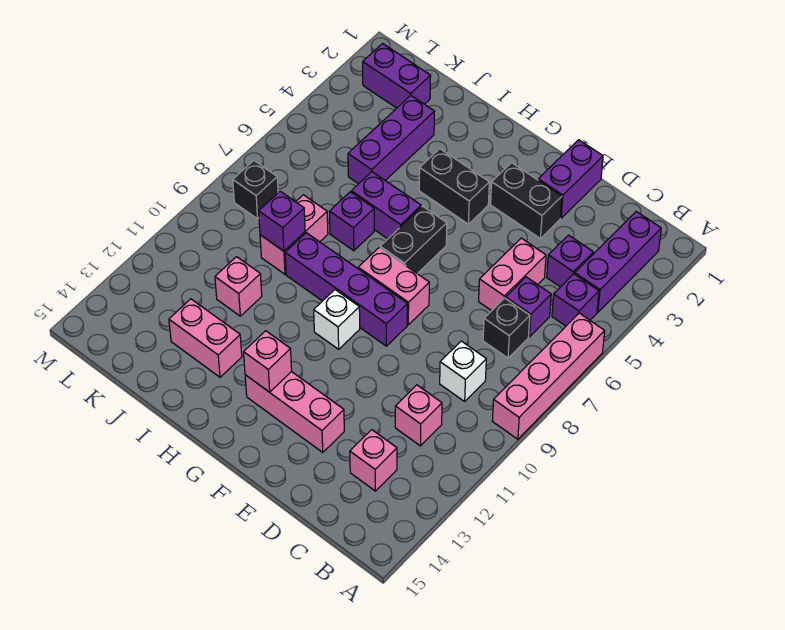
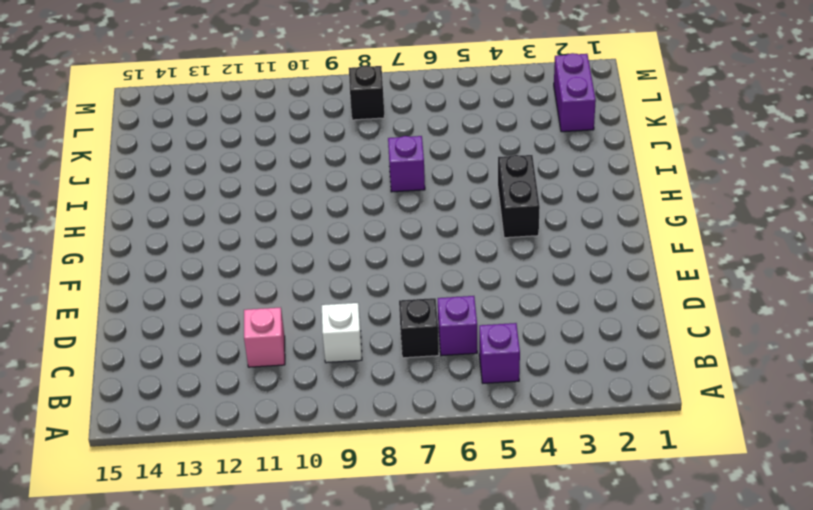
none -> pink 1x4 brick [492,313,605,439]
none -> purple 1x3 brick [575,212,661,312]
none -> purple 1x1 brick [547,235,593,287]

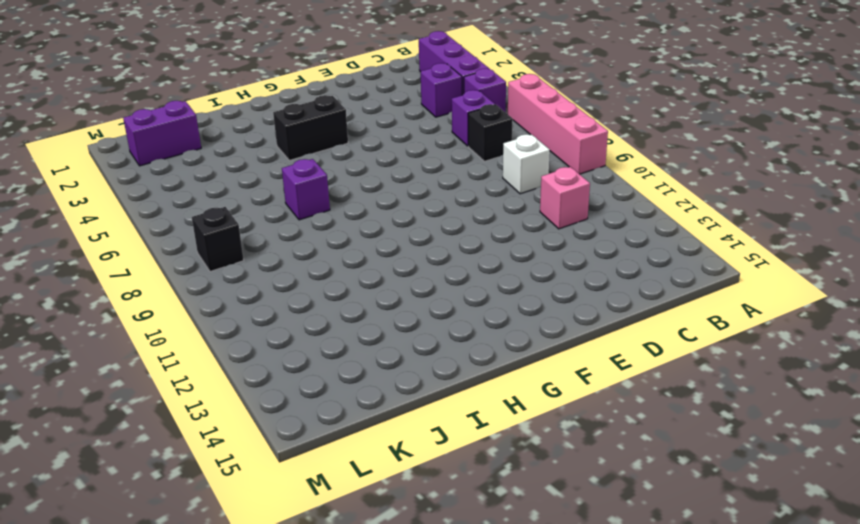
none -> pink 1x1 brick [350,430,397,491]
none -> pink 1x2 brick [479,238,546,311]
none -> purple 1x2 brick [538,140,603,218]

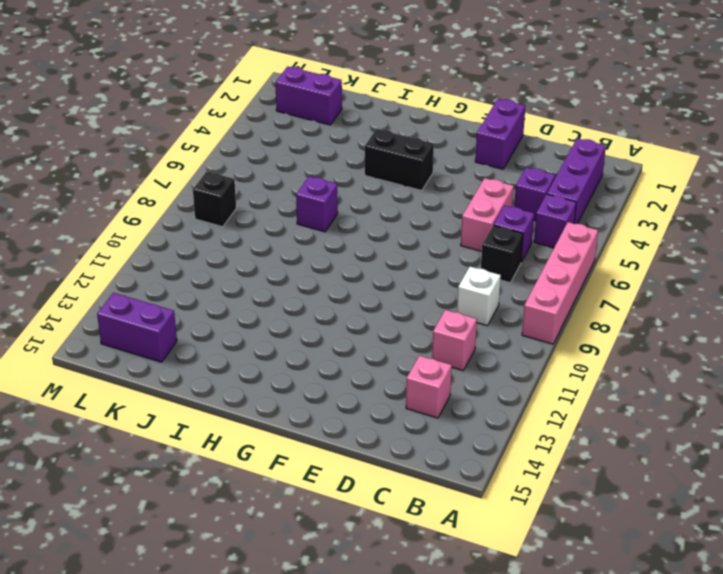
purple 1x2 brick [97,293,177,362] -> purple 1x2 brick moved to [351,172,421,239]
none -> black 1x2 brick [491,163,562,239]
none -> pink 1x3 brick [245,371,344,452]
none -> pink 1x2 brick [358,248,429,325]

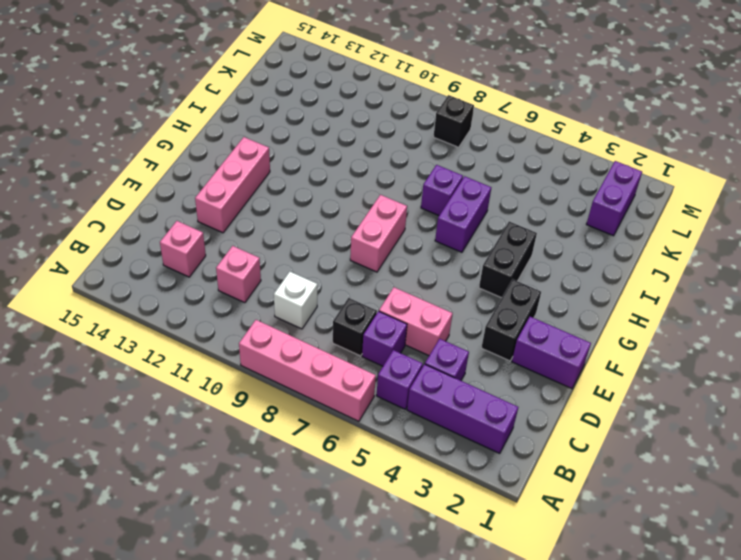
none -> purple 1x4 brick [285,233,407,346]
none -> black 1x2 brick [380,206,447,274]
none -> white 1x1 brick [314,290,360,349]

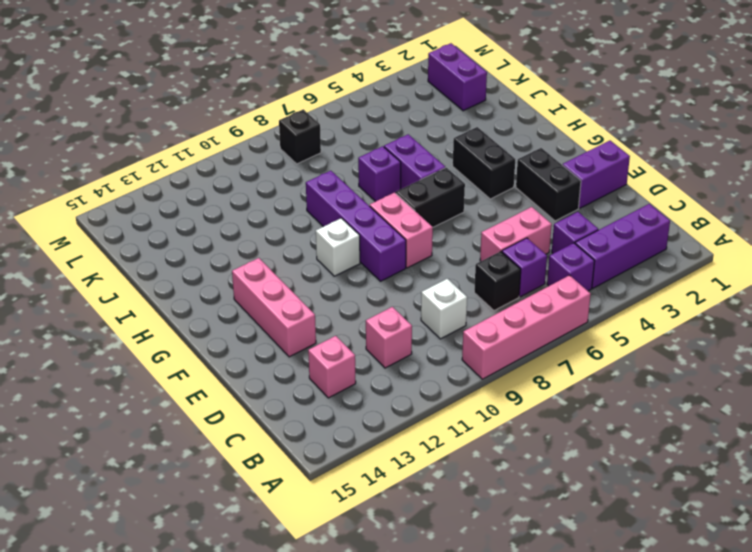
none -> pink 1x2 brick [169,299,242,377]
none -> purple 1x3 brick [348,96,435,184]
none -> pink 1x2 brick [260,195,328,274]

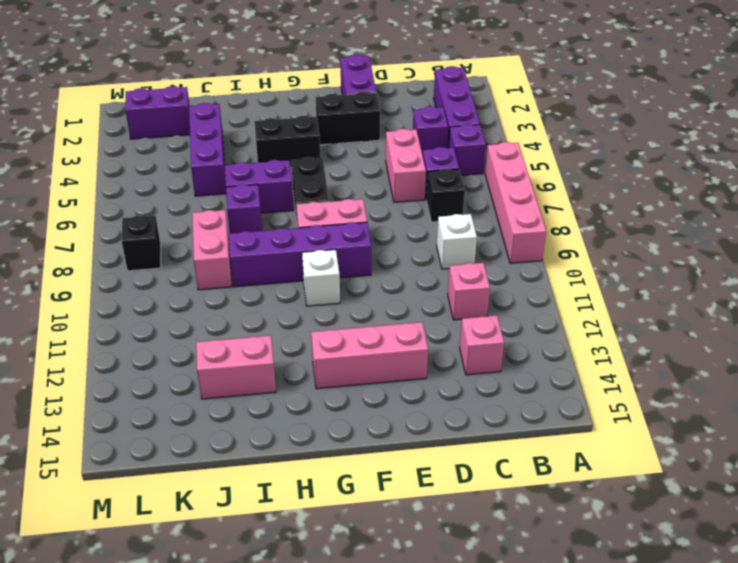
none -> pink 1x1 brick [215,257,262,316]
none -> pink 1x1 brick [244,331,292,392]
none -> purple 1x1 brick [259,191,305,251]

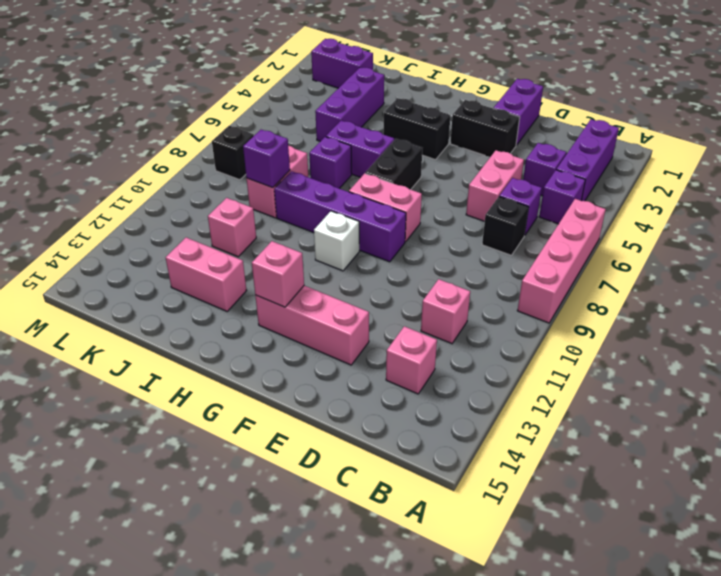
none -> white 1x1 brick [440,341,486,401]

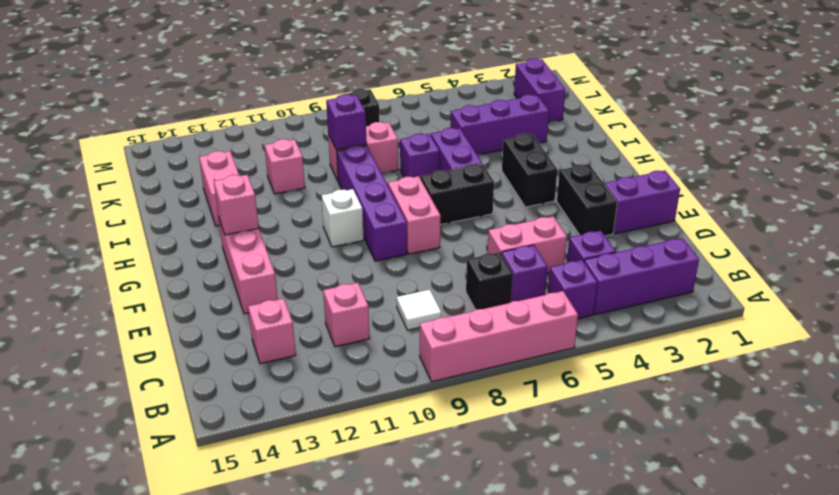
white 1x1 tile [397,290,441,330] -> white 1x1 brick [440,341,486,401]

